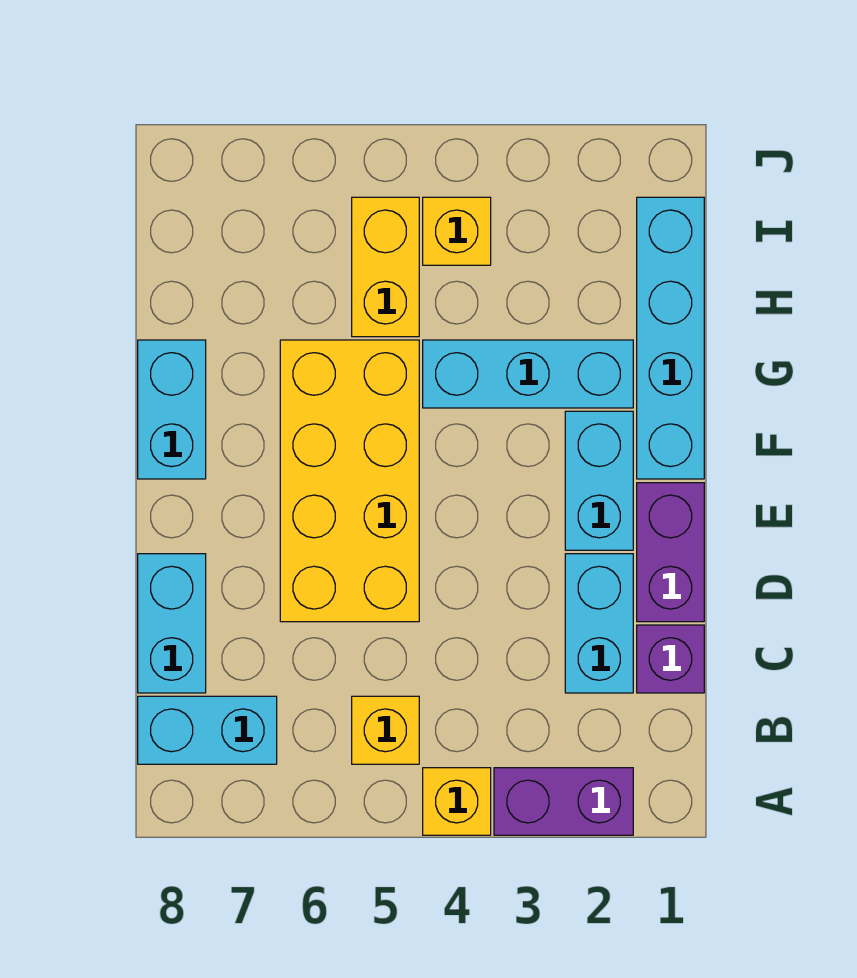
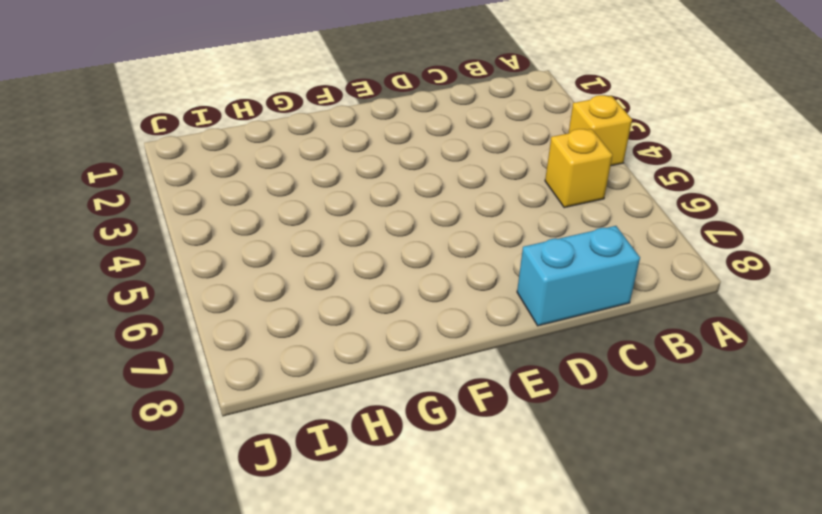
none -> purple 1x2 brick [494,768,633,835]
none -> cyan 1x2 brick [138,696,277,764]
none -> purple 1x1 brick [637,625,704,693]

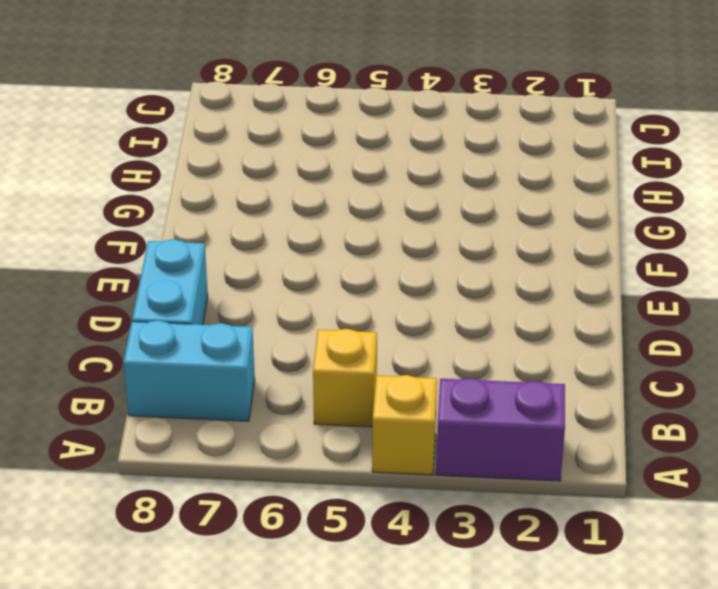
none -> purple 1x1 brick [637,625,704,693]
none -> cyan 1x2 brick [565,554,633,693]
none -> purple 1x2 brick [637,483,704,622]

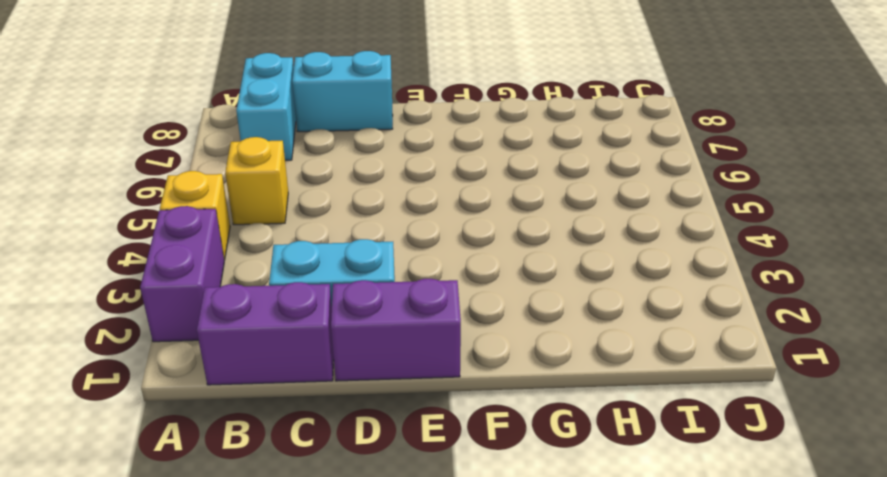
purple 1x2 brick [197,282,334,385] -> purple 1x1 brick [637,625,704,693]
none -> yellow 2x4 brick [280,340,419,622]
none -> cyan 1x2 brick [565,411,633,550]
none -> cyan 1x4 brick [637,197,704,479]

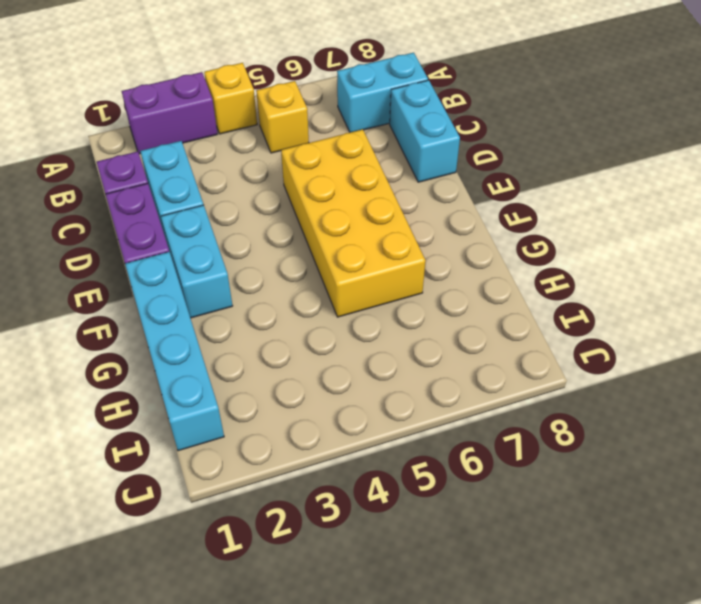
none -> cyan 1x2 brick [138,340,206,479]
none -> cyan 1x3 brick [423,340,633,408]
none -> yellow 1x2 brick [352,197,419,337]

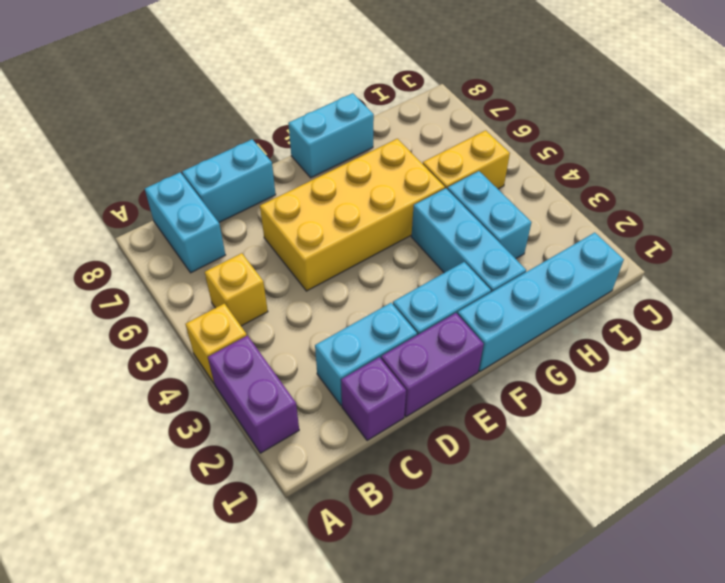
cyan 1x2 brick [447,171,532,259] -> none
none -> yellow 1x1 brick [423,197,491,265]

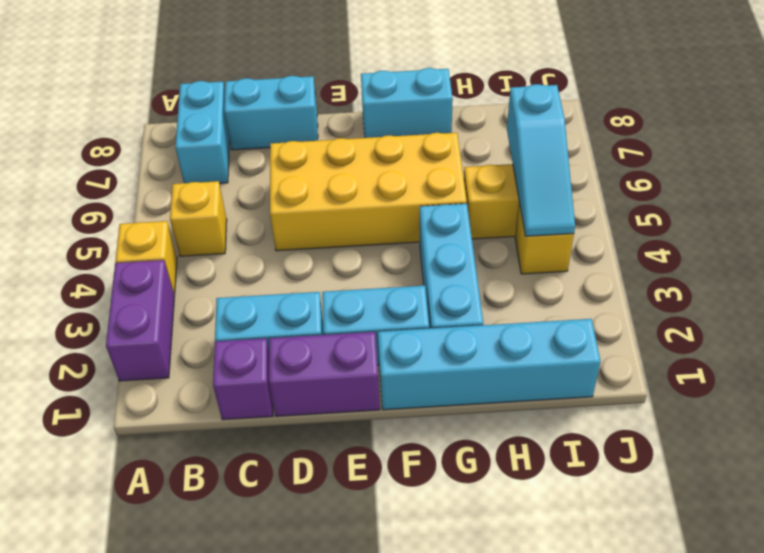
cyan 1x3 slope [507,84,575,236] -> none

